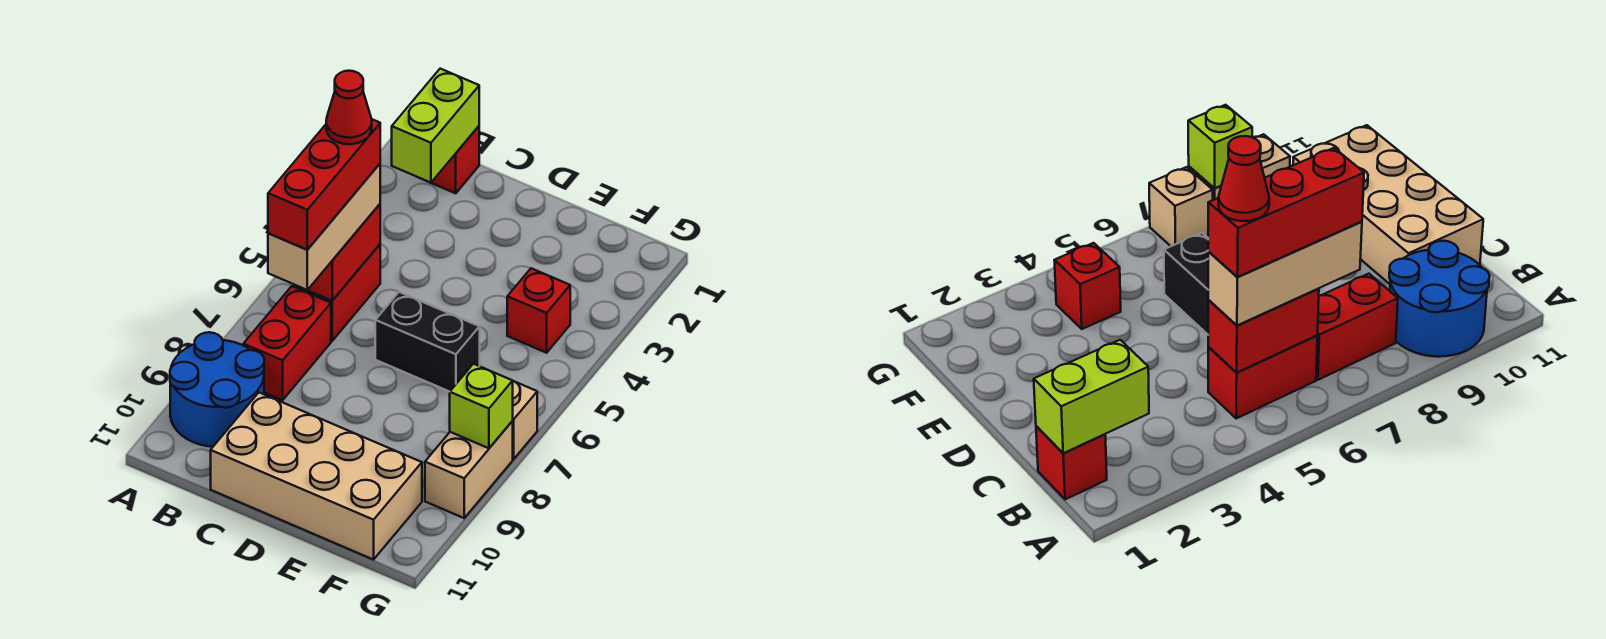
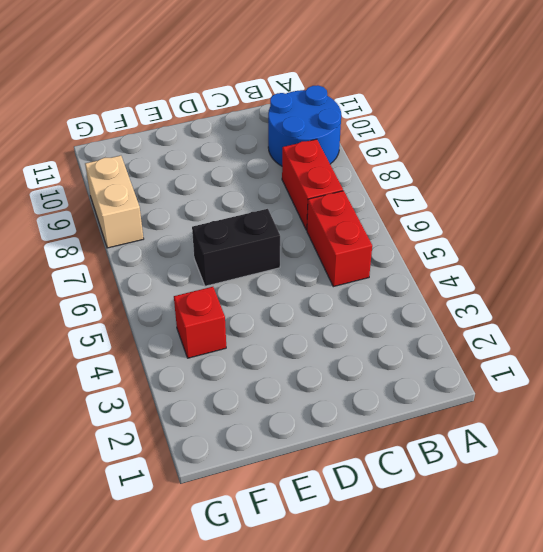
none -> red 1x1 brick [431,126,479,193]
none -> tan 2x4 brick [211,393,422,560]
none -> tan 1x1 brick [513,381,537,459]

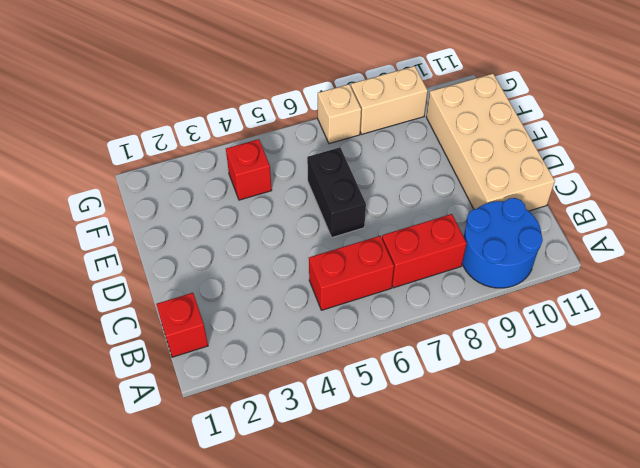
none -> lime 1x2 brick [392,69,479,183]
none -> red 1x2 brick [307,204,380,301]
none -> lime 1x1 brick [450,364,513,448]

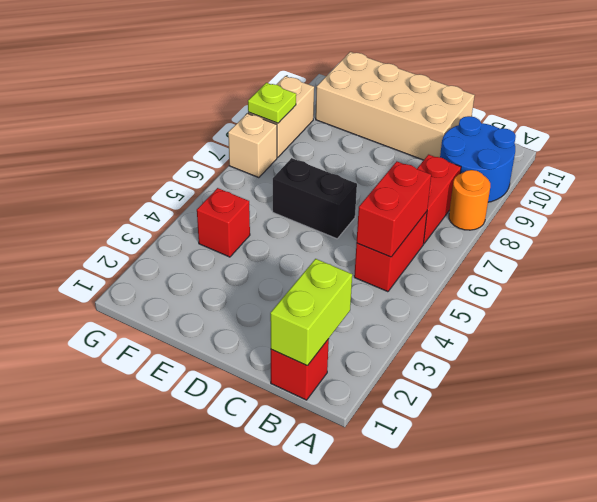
orange 1x1 round brick [449,170,490,230] -> none
lime 1x1 plate [248,83,296,123] -> lime 1x1 brick [450,364,513,448]
none -> tan 1x3 brick [268,164,380,290]
none -> red 1x3 brick [268,119,380,250]
none -> red 1x1 cone [326,71,372,144]

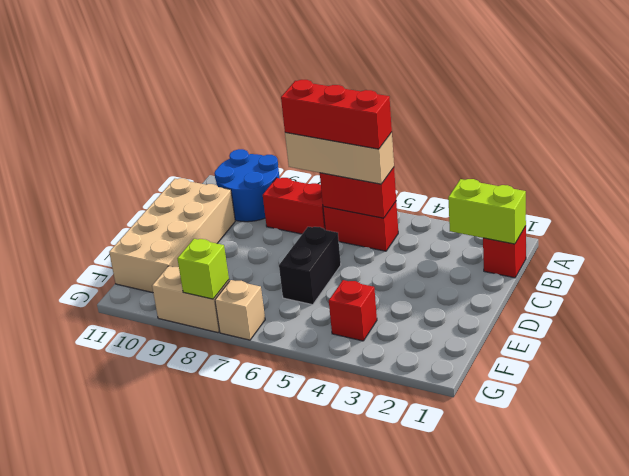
none -> red 1x1 cone [326,71,372,144]

